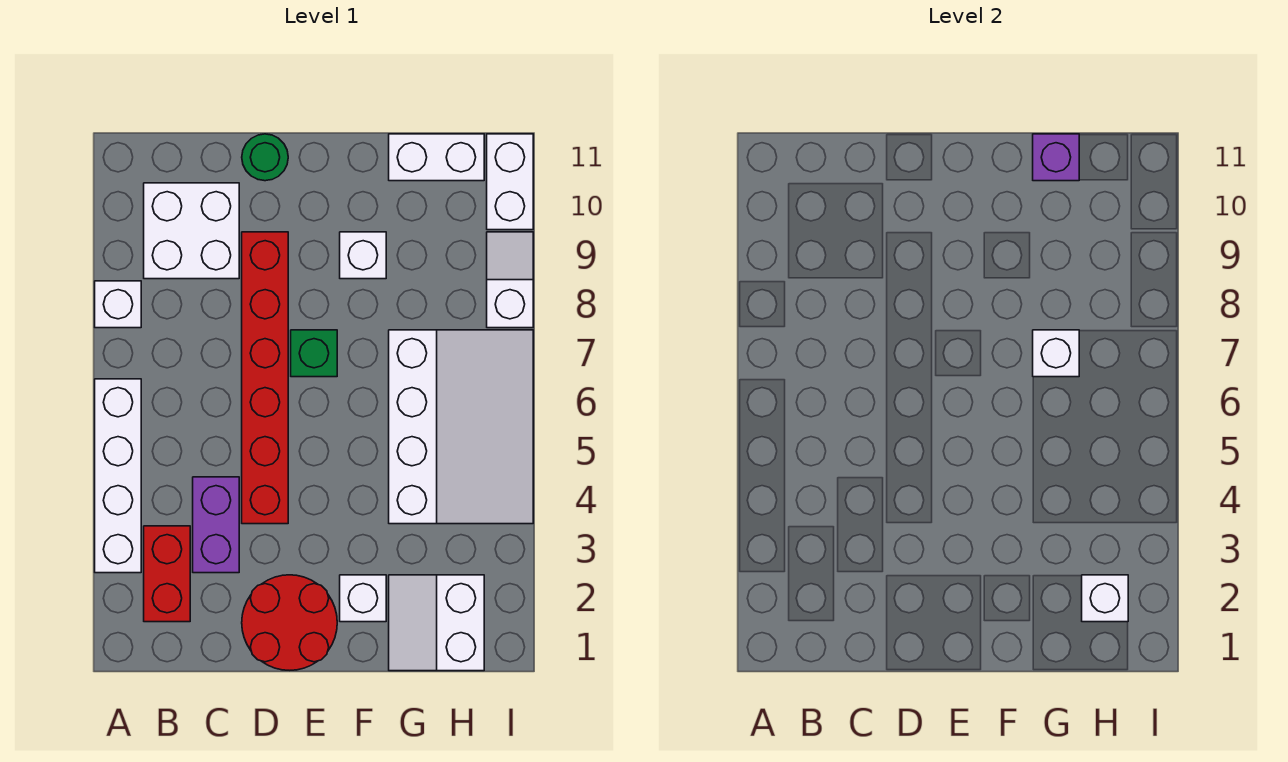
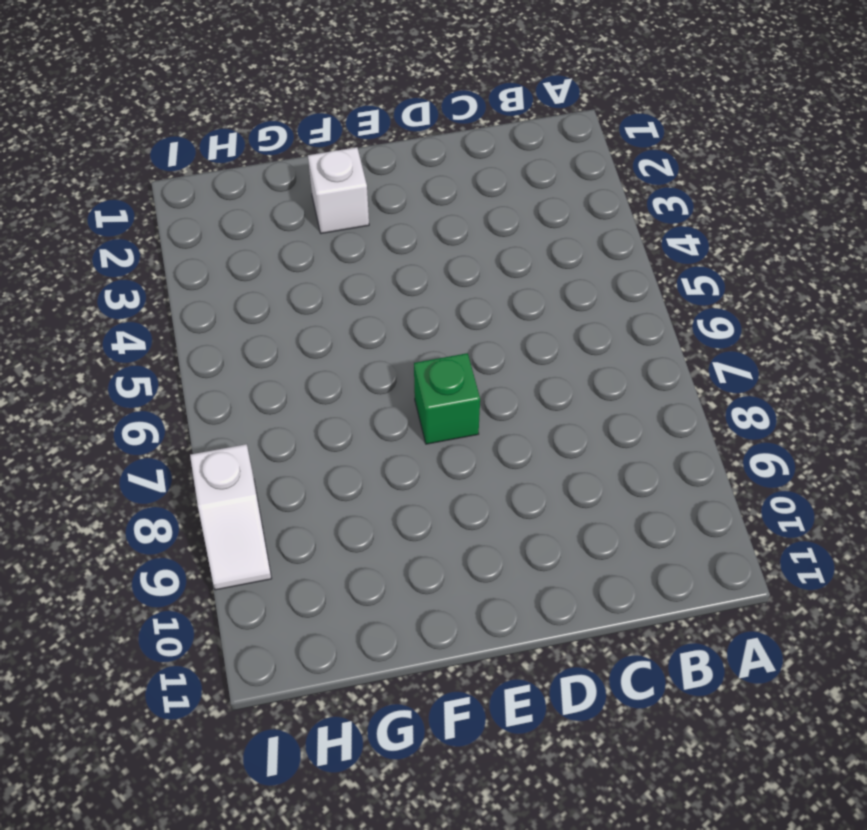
none -> white 1x4 brick [95,379,141,573]
none -> white 1x1 brick [95,281,141,328]
none -> red 1x2 brick [144,526,190,622]

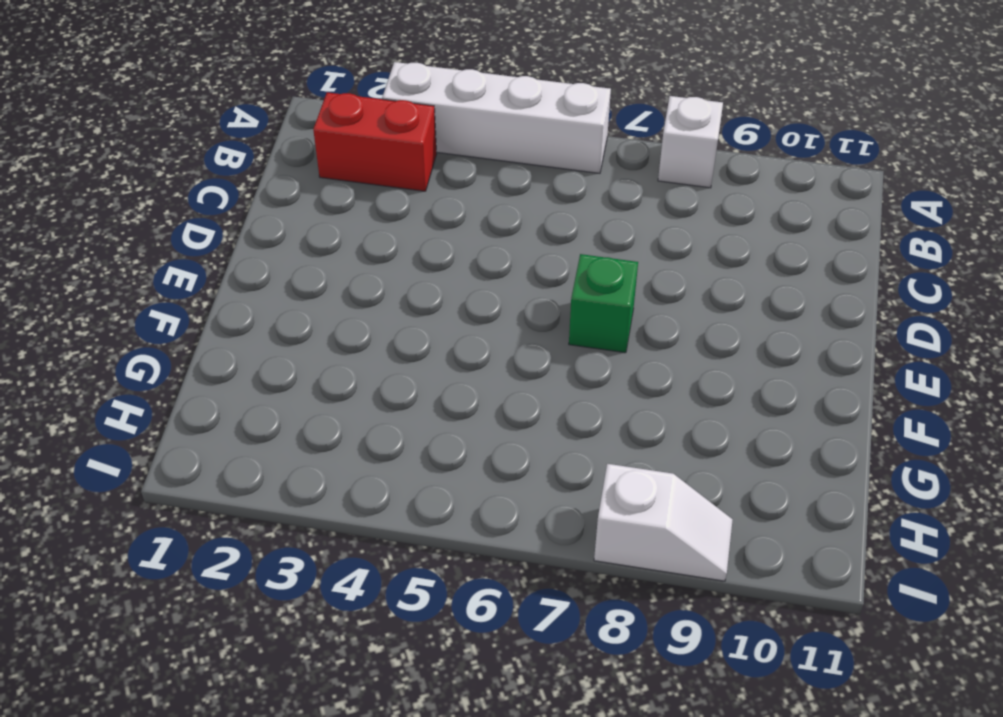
none -> white 2x2 brick [144,183,239,279]
none -> purple 1x2 brick [193,477,239,573]
none -> red 2x2 round brick [242,575,337,670]

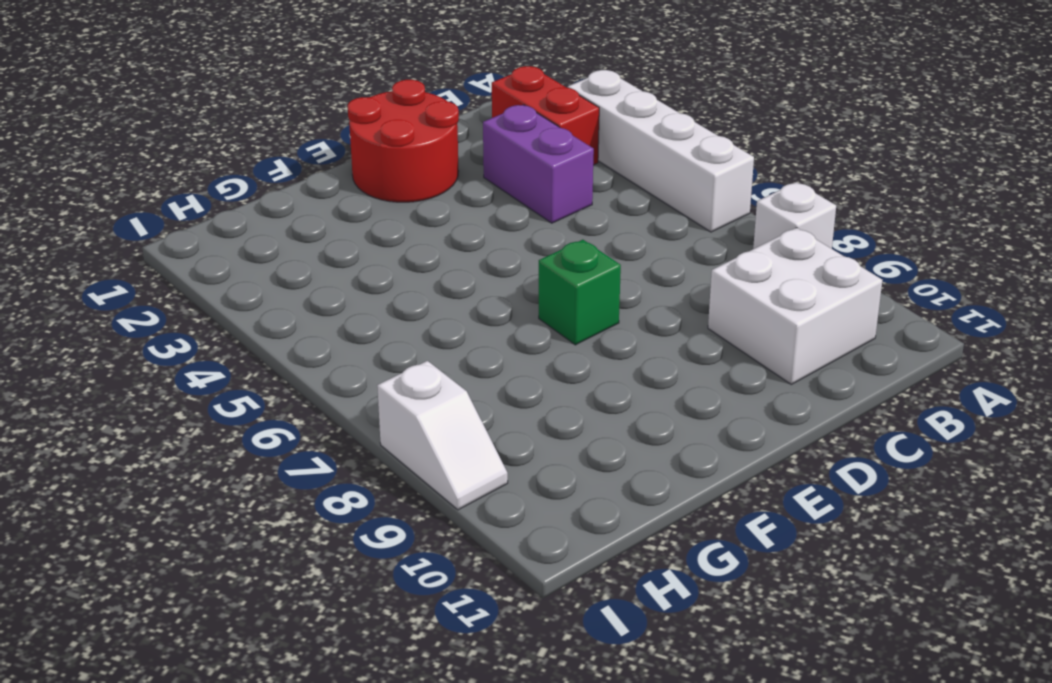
none -> red 1x6 brick [242,232,288,524]
none -> green 1x1 round brick [242,134,288,181]
none -> white 1x1 brick [340,575,386,622]

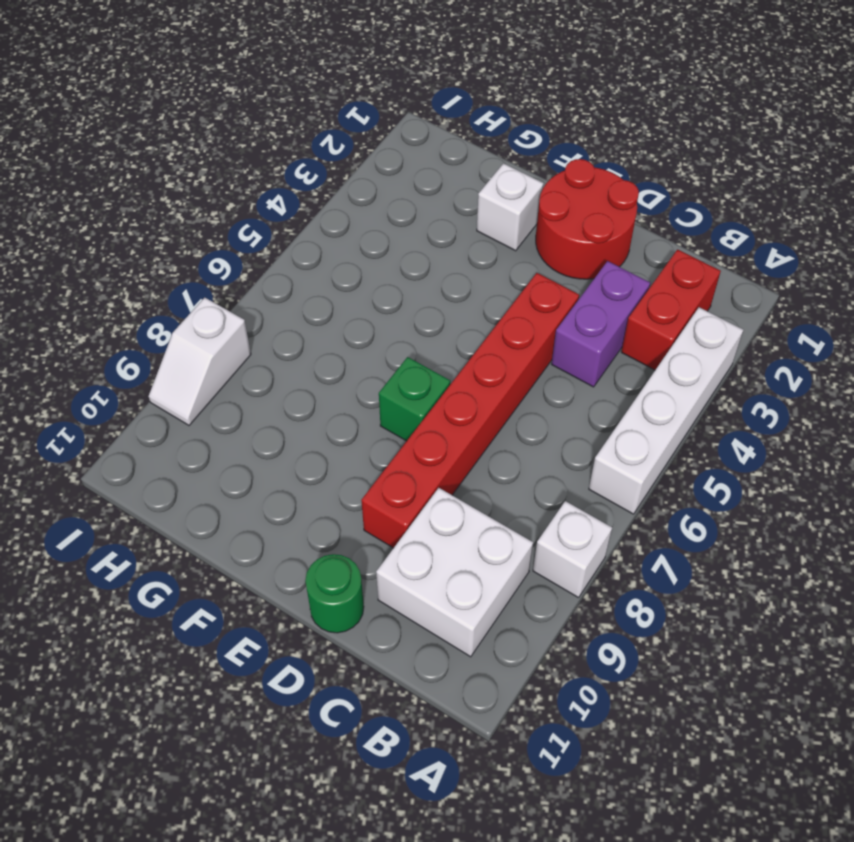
none -> white 1x1 brick [340,232,386,279]
none -> white 2x2 slope [389,575,484,671]
none -> white 3x4 slope [389,330,533,524]

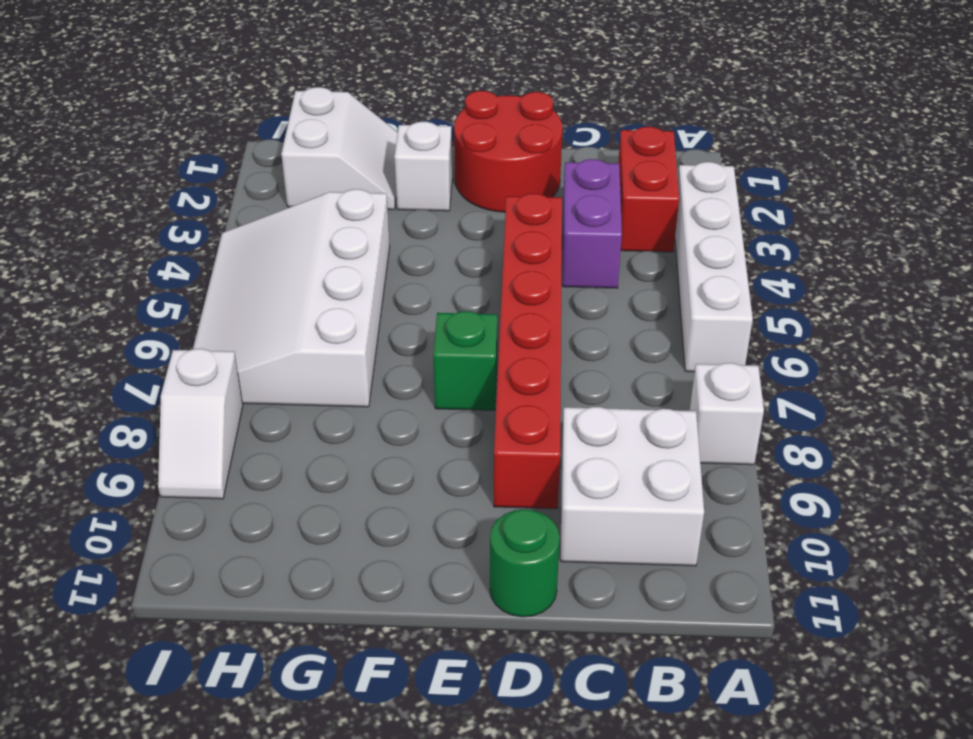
none -> white 1x1 brick [340,232,386,279]
none -> white 1x2 brick [389,134,484,181]
none -> white 1x2 brick [487,134,533,230]

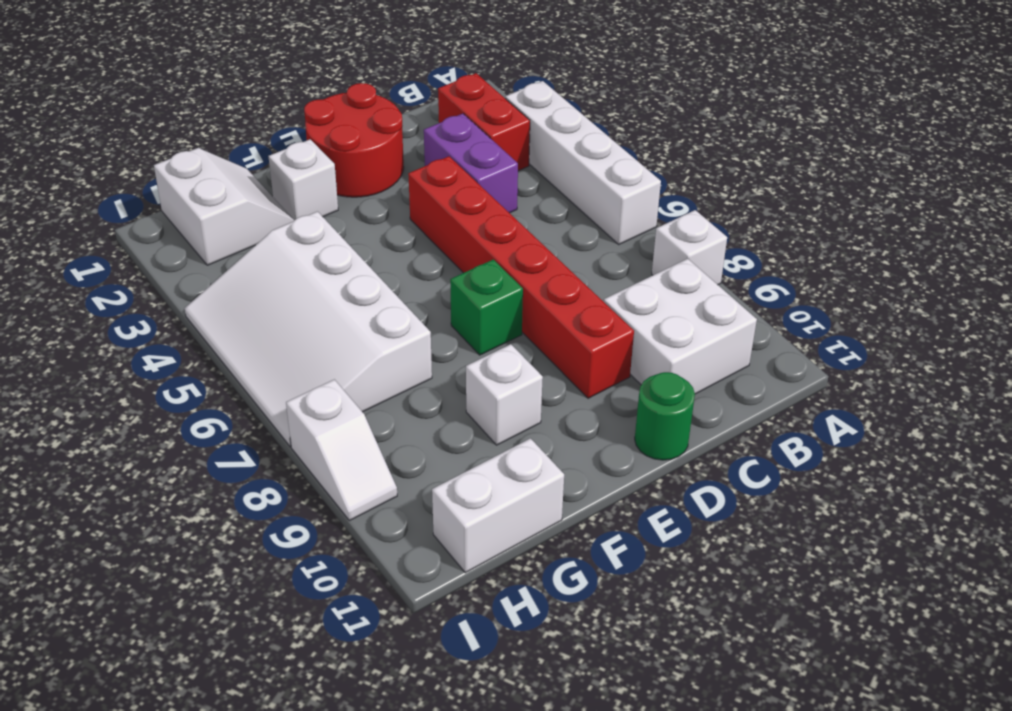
none -> white 1x2 brick [487,134,533,230]
none -> white 1x1 brick [1033,330,1079,377]
none -> purple 1x1 brick [1033,134,1079,181]

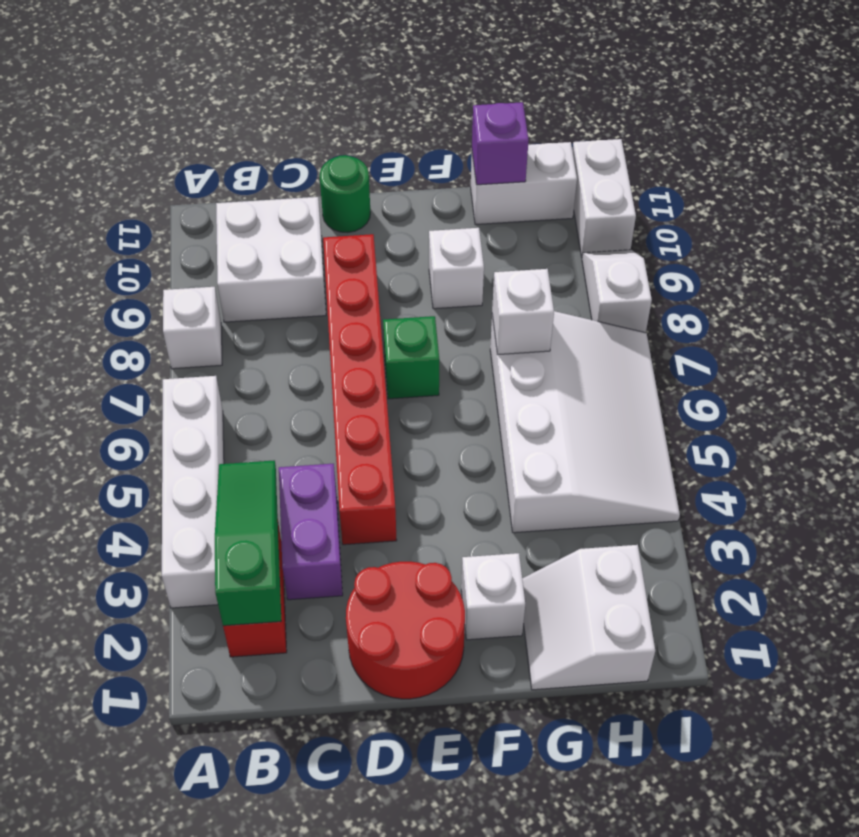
green 1x3 slope [215,460,281,626] -> none
none -> white 1x1 brick [1082,575,1128,622]

